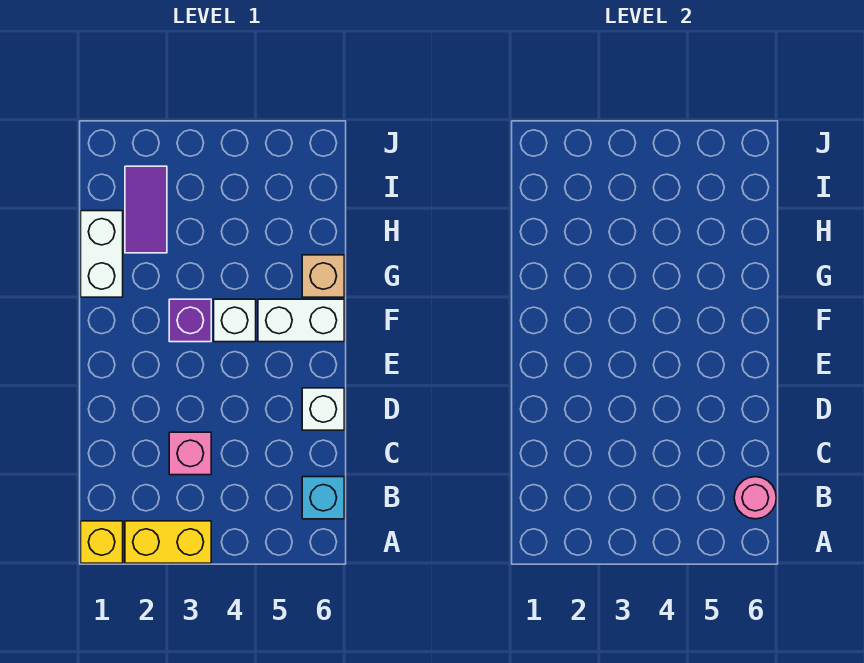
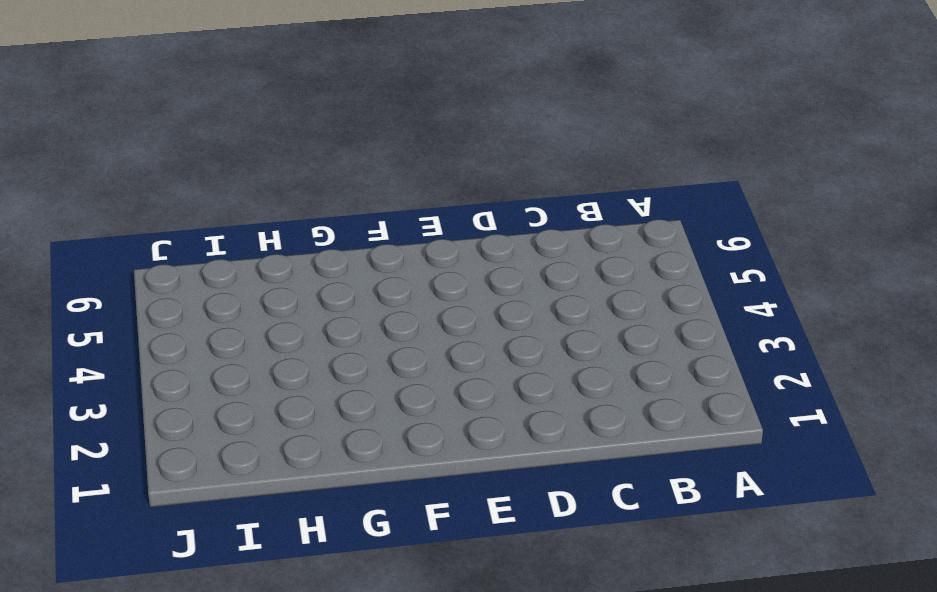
none -> yellow 1x1 brick [81,521,123,563]
none -> yellow 1x2 brick [125,521,211,563]
none -> cyan 1x1 brick [302,477,344,519]

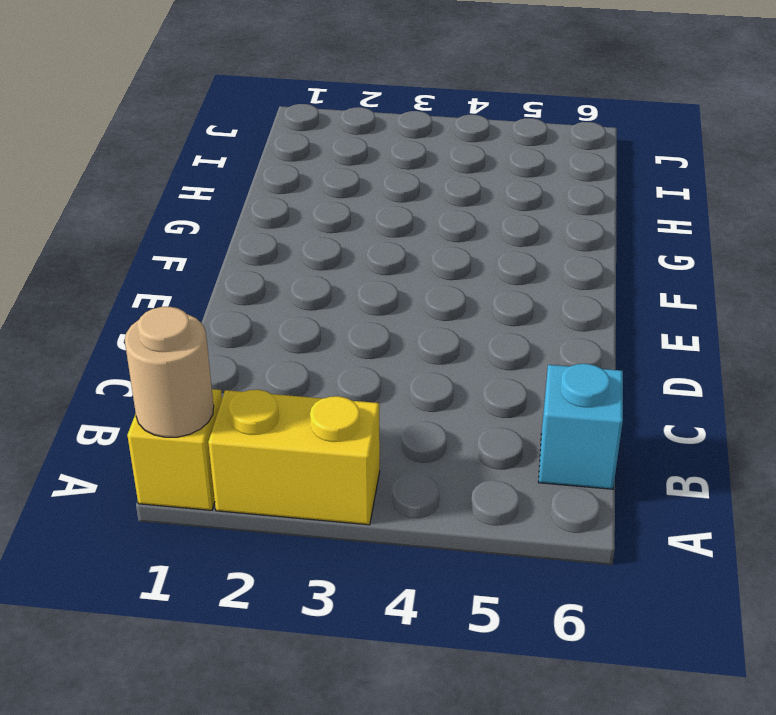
tan 1x1 round brick [125,307,214,437] -> none
none -> pink 1x1 brick [169,432,211,475]
none -> white 1x1 brick [302,388,344,430]
none -> purple 1x1 brick [169,299,211,342]

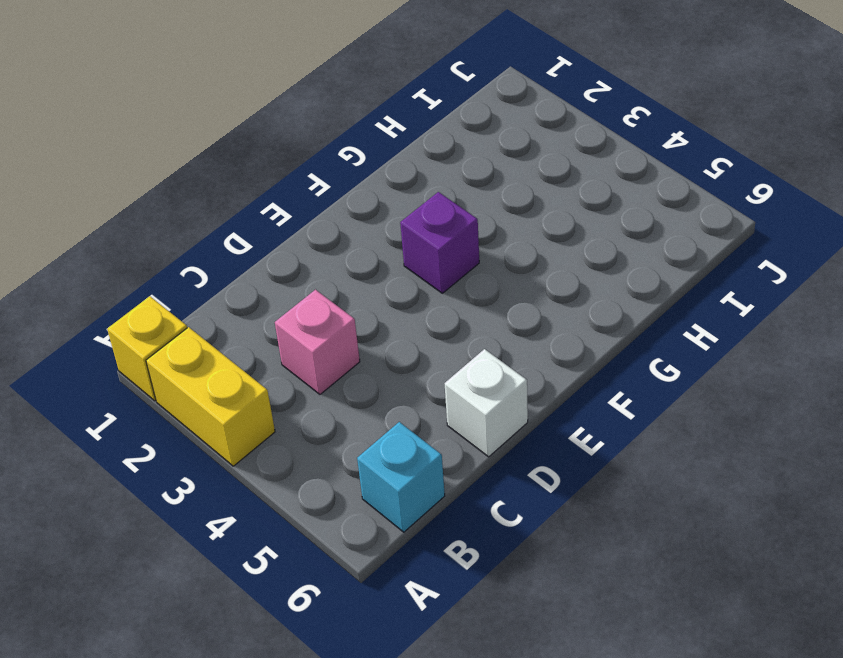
none -> white 1x1 brick [214,299,256,342]
none -> white 1x2 brick [258,299,344,342]
none -> white 1x2 brick [81,211,123,297]

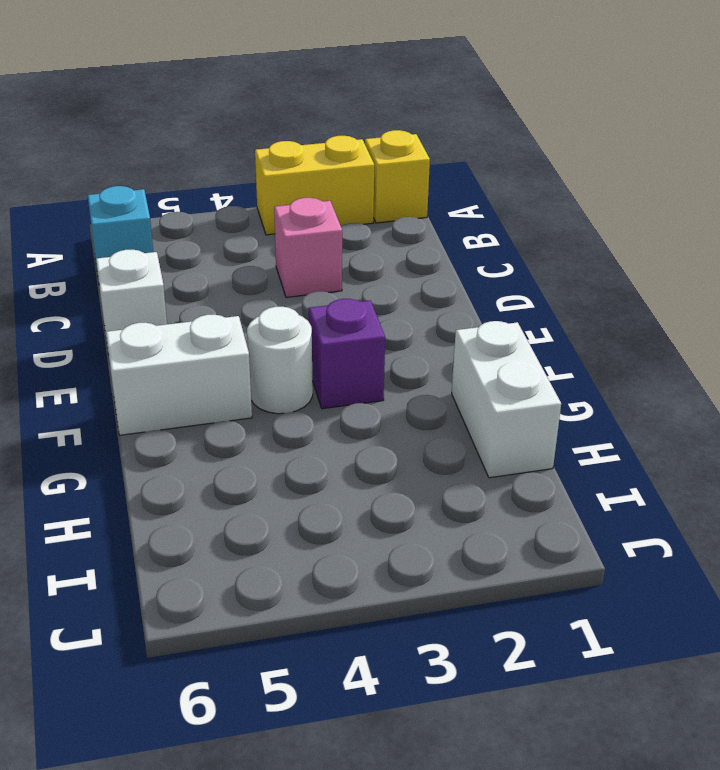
white 1x1 round brick [247,307,313,414] -> white 1x1 brick [214,299,256,342]
none -> tan 1x1 brick [302,255,344,297]
none -> purple 1x2 tile [125,166,167,253]
none -> pink 1x1 round brick [734,477,776,519]

